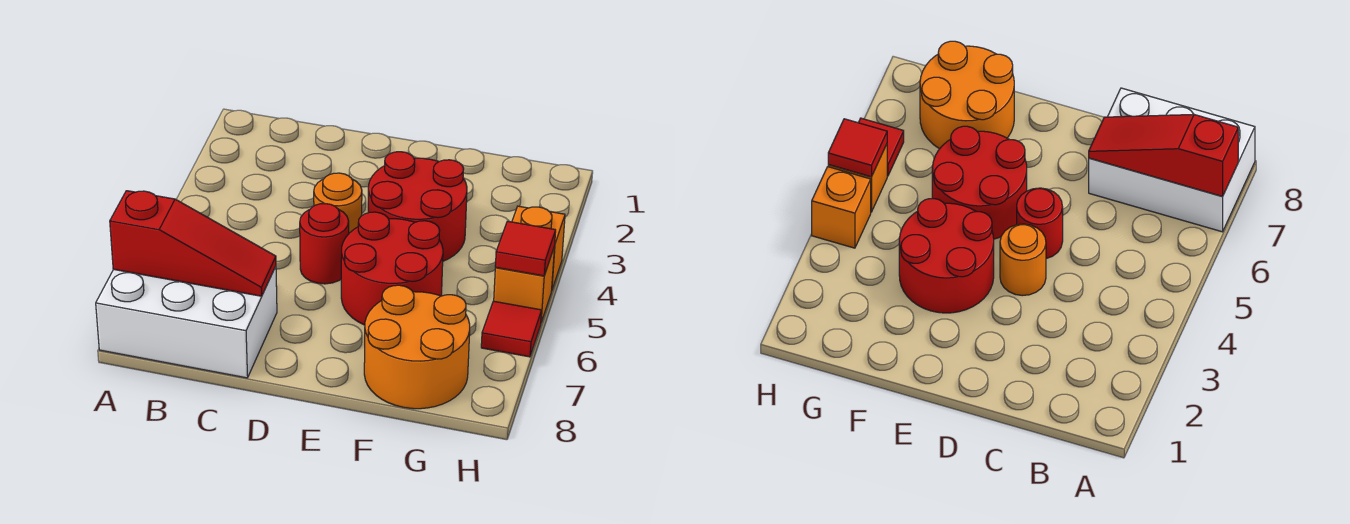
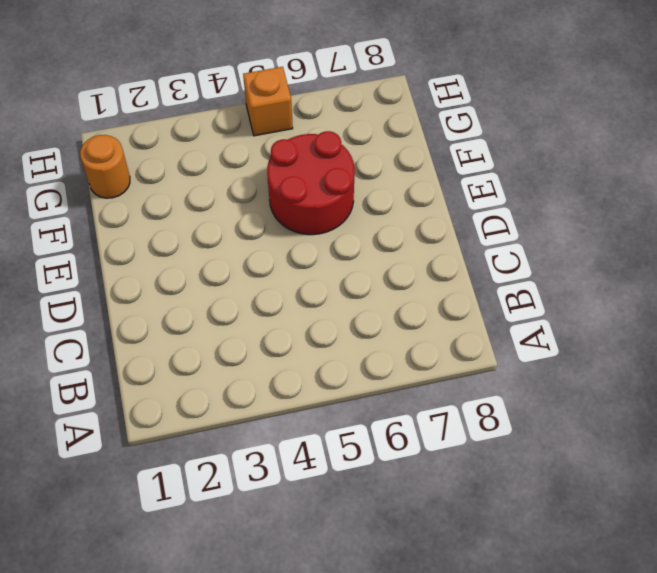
orange 1x1 round brick [80,135,130,198] -> orange 1x1 round brick moved to [314,173,362,233]
none -> white 2x3 brick [96,266,277,378]
none -> red 1x1 round brick [300,204,349,284]

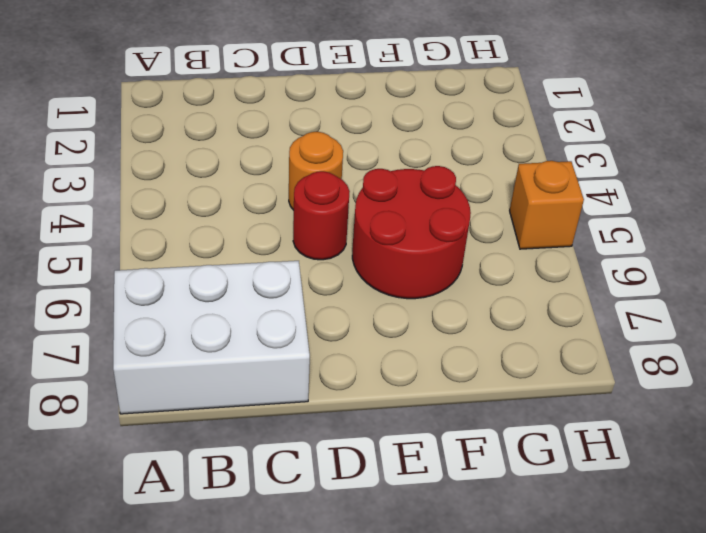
none -> red 2x2 round brick [368,152,467,261]
none -> orange 2x2 round brick [364,285,470,409]

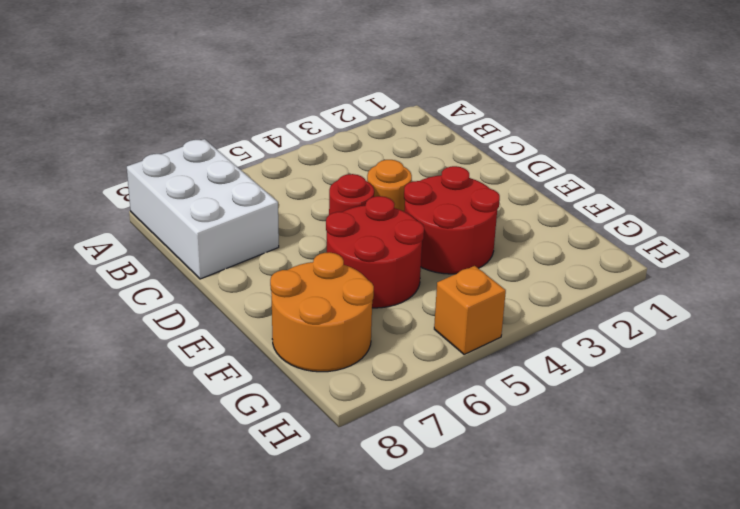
none -> orange 1x1 brick [512,206,565,289]
none -> red 1x1 tile [481,301,542,357]

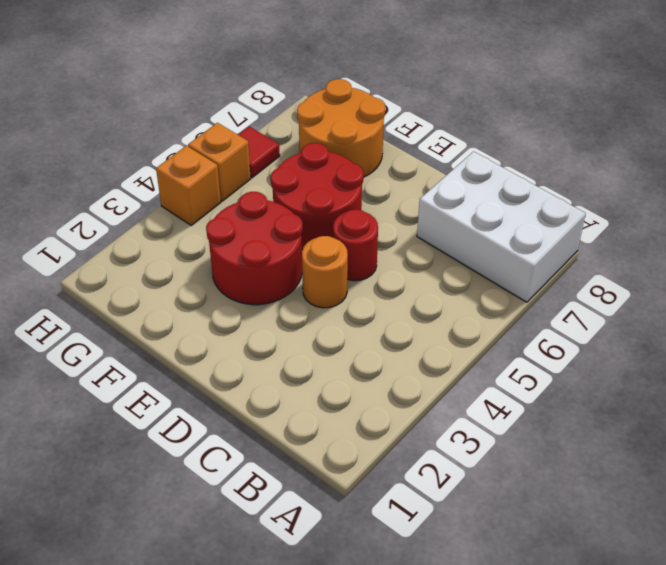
none -> red 1x3 slope [110,191,276,296]
none -> red 1x1 tile [495,221,556,276]

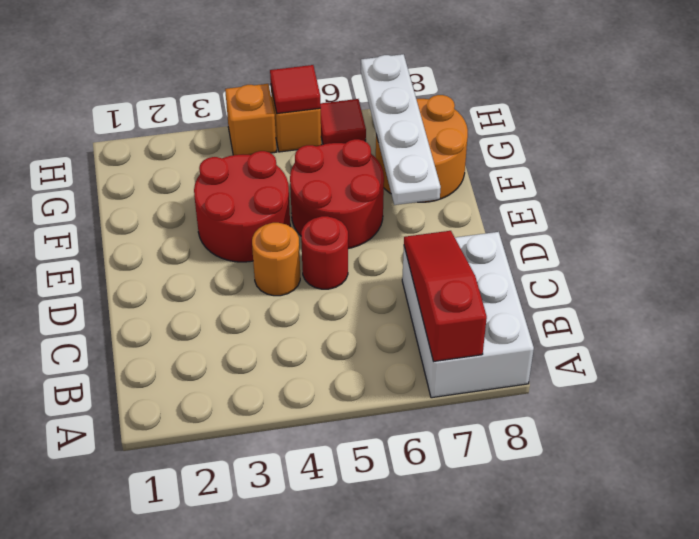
white 1x4 plate [361,54,441,205] -> none

